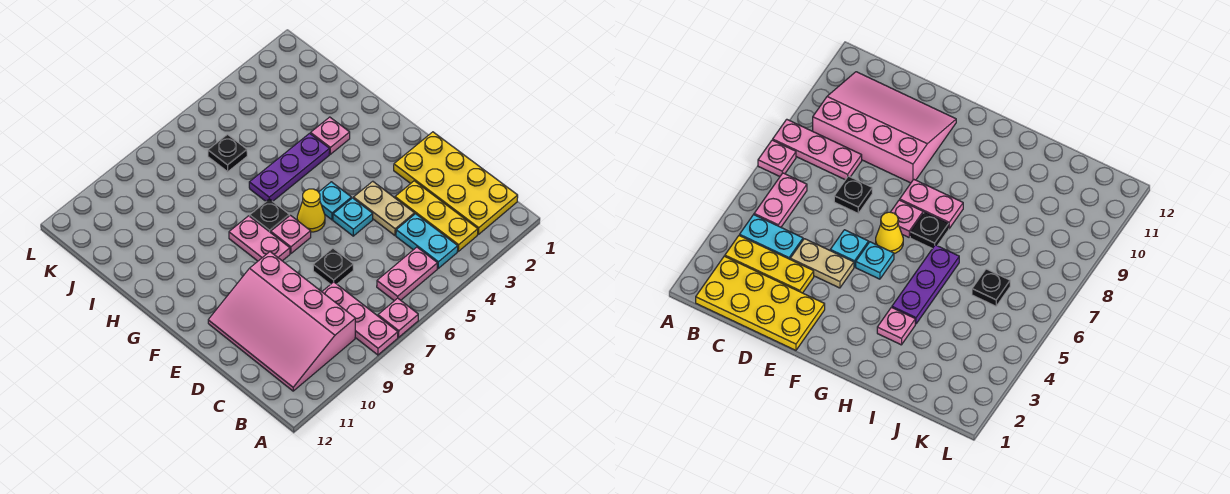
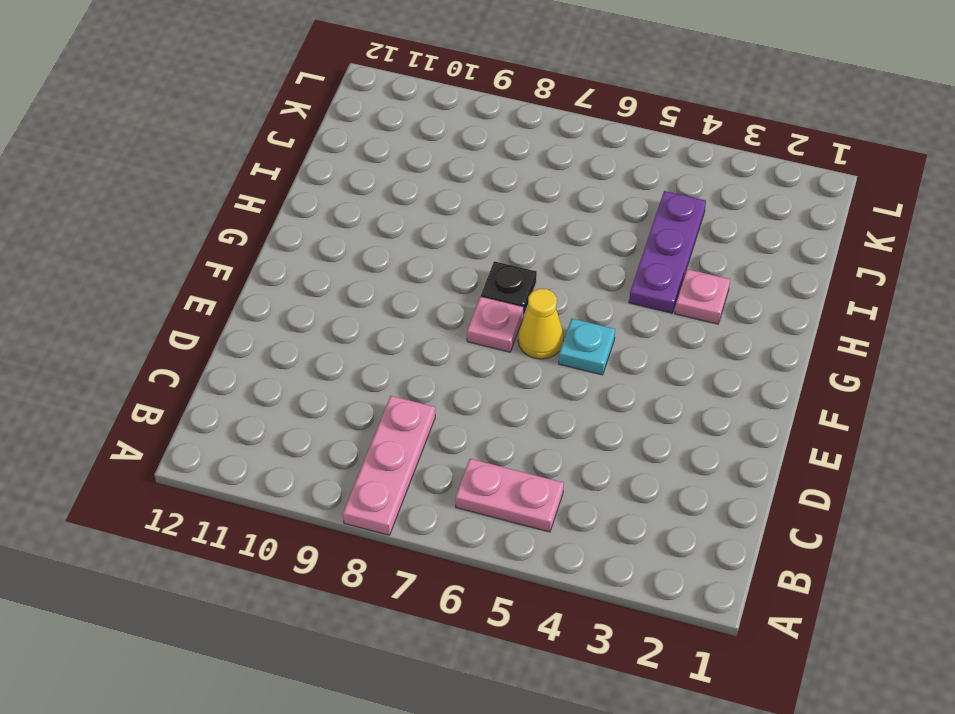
purple 1x3 plate [629,191,706,313] -> purple 1x3 plate turned to [249,133,330,201]
none -> pink 1x1 plate [378,298,418,337]
none -> yellow 2x4 plate [394,132,518,234]
none -> yellow 1x3 plate [395,181,478,251]

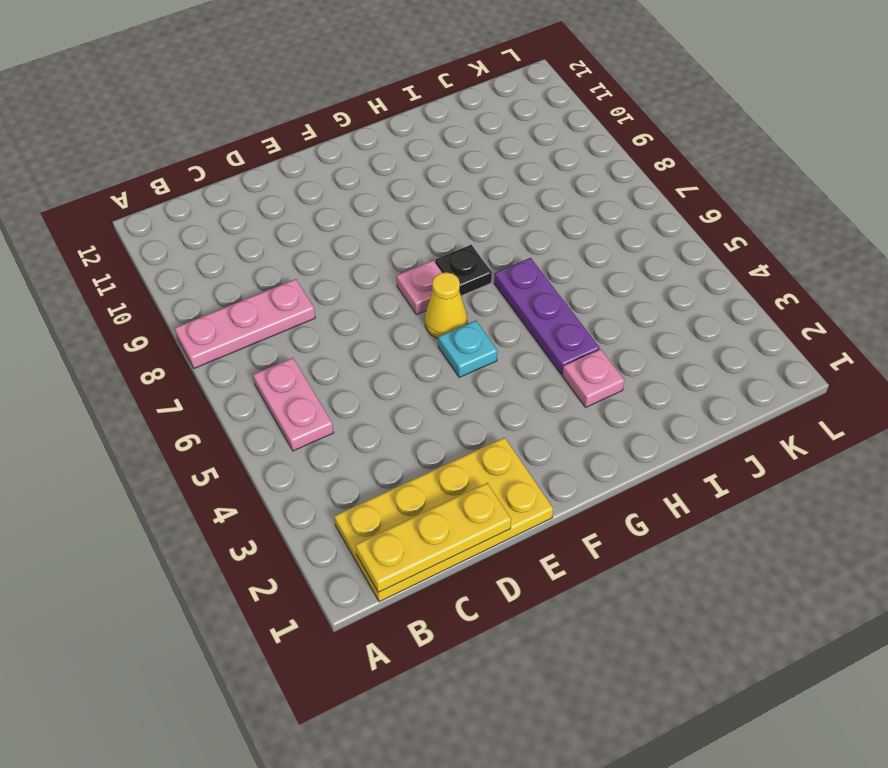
yellow 1x3 plate [355,483,511,592] -> yellow 1x3 plate moved to [395,181,478,251]
none -> pink 1x1 plate [378,298,418,337]
none -> cyan 1x2 plate [396,214,458,268]
none -> pink 3x4 slope [208,252,355,391]

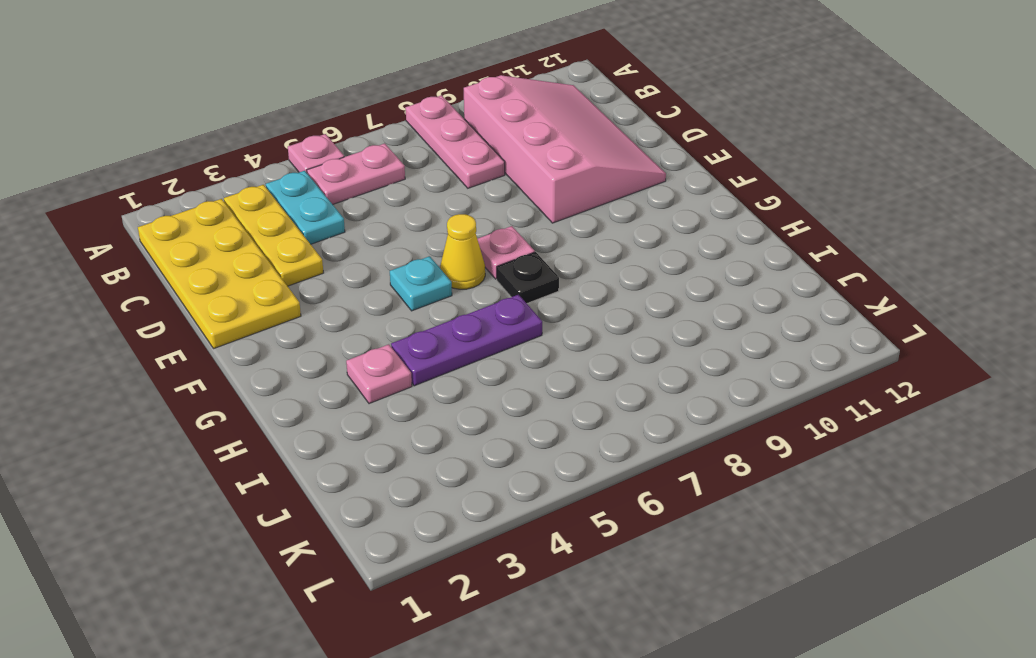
pink 1x1 plate [288,134,344,173] -> pink 1x1 plate moved to [378,298,418,337]
none -> tan 1x2 plate [353,181,414,235]
none -> black 1x1 plate [313,248,353,285]
none -> cyan 1x1 plate [333,198,373,236]

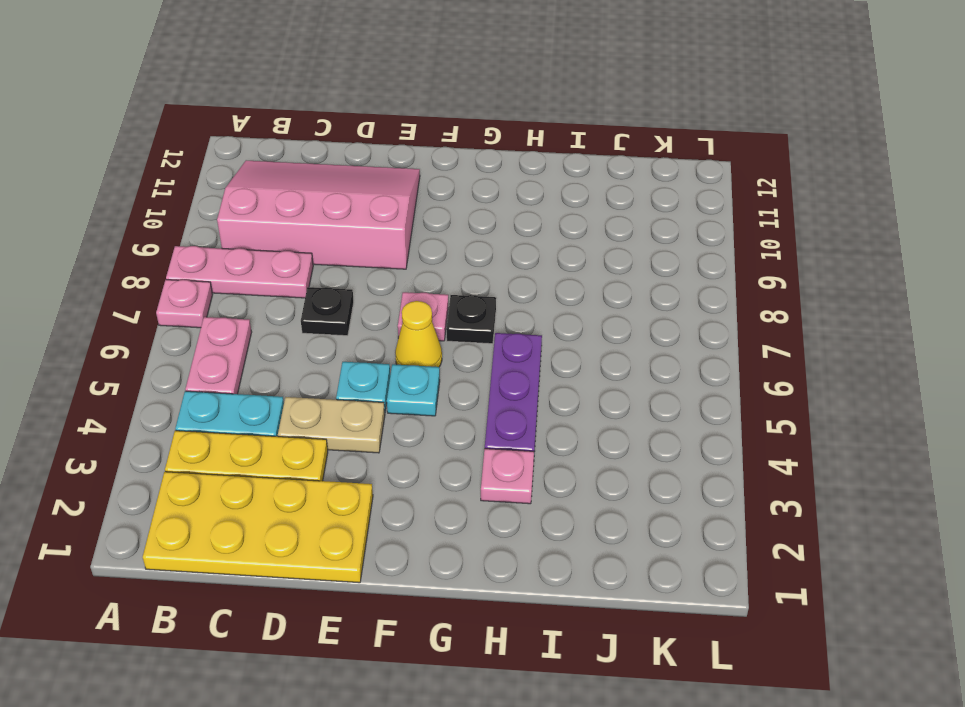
none -> pink 1x2 plate [229,216,290,261]
none -> black 1x1 plate [208,134,247,172]

